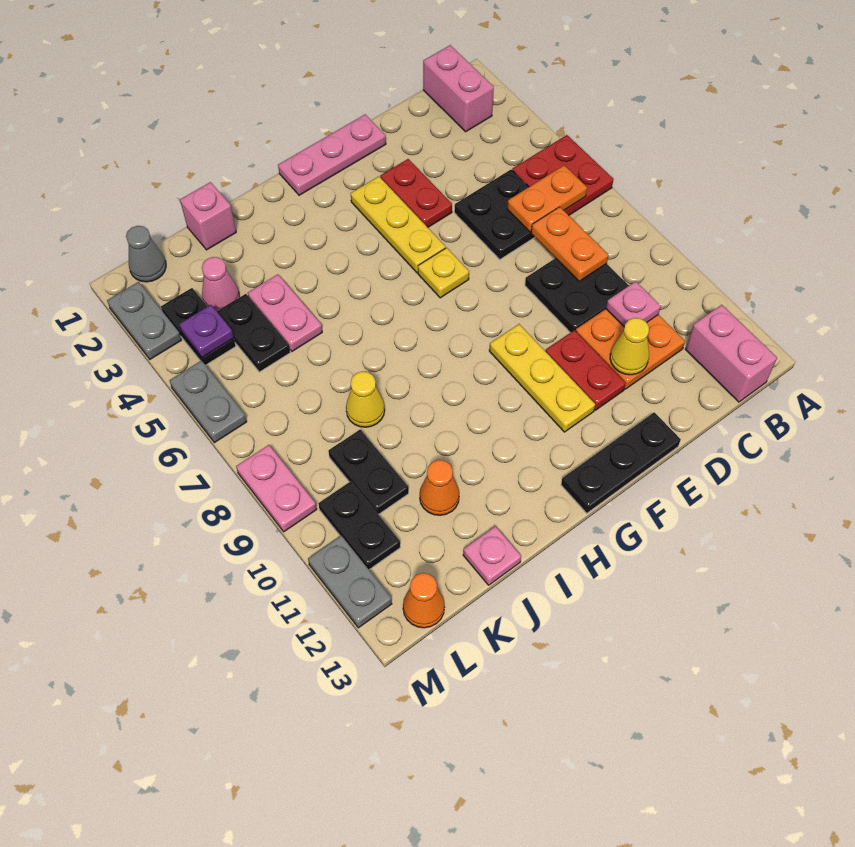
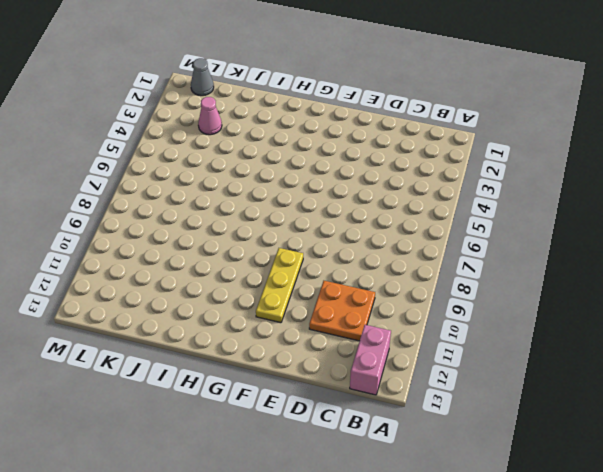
none -> red 2x2 plate [512,135,614,215]
none -> pink 1x2 brick [423,45,494,132]
none -> black 2x2 plate [454,170,535,259]
none -> black 2x2 plate [525,258,629,333]

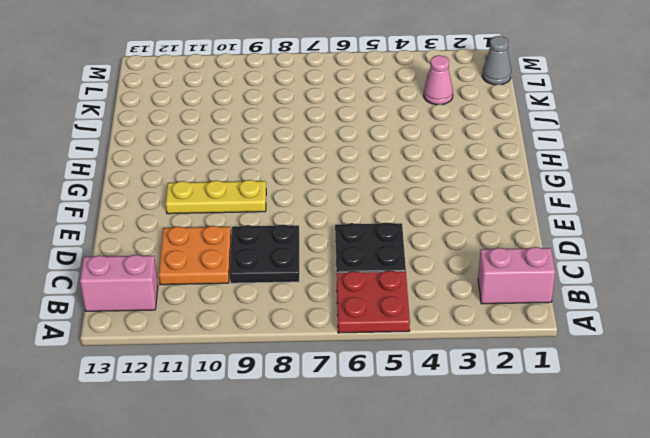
none -> pink 1x3 plate [278,115,386,195]
none -> red 1x2 plate [380,159,452,227]
none -> red 1x2 plate [546,330,626,410]
none -> black 1x3 plate [561,412,681,513]

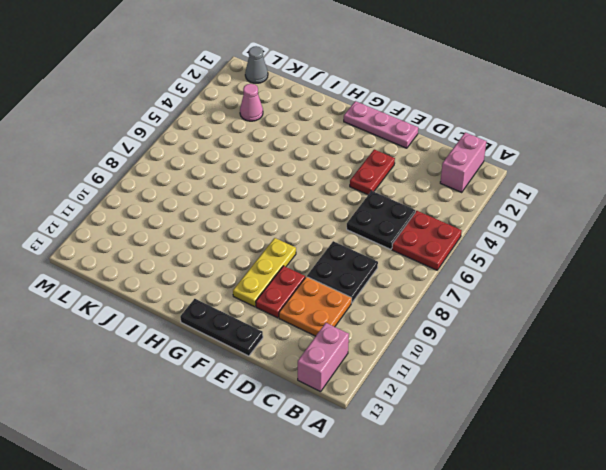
none -> yellow 1x3 plate [351,176,446,273]
none -> yellow 1x1 plate [418,248,469,298]
none -> pink 1x1 brick [180,182,236,250]
none -> pink 1x2 plate [248,274,322,351]

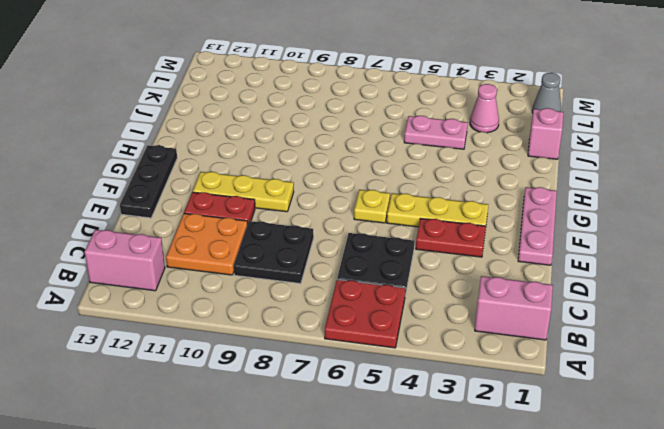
none -> yellow 1x1 cone [346,372,385,427]
none -> orange 1x1 cone [420,460,459,515]
none -> pink 1x1 plate [463,526,521,585]
none -> black 1x2 plate [217,294,290,372]

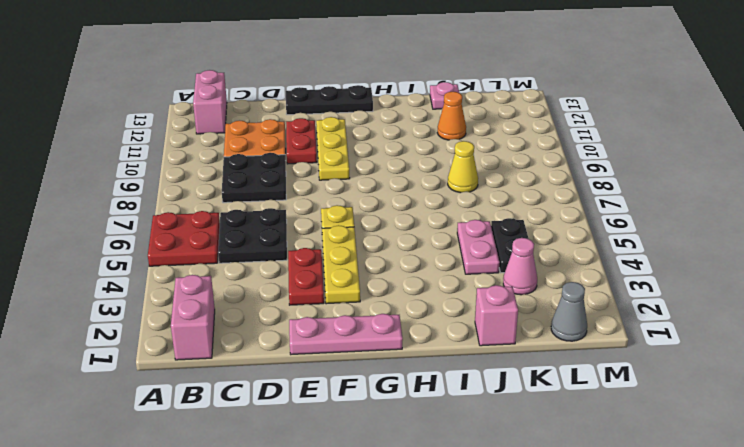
none -> black 1x2 plate [328,430,409,515]
none -> black 1x2 plate [161,288,236,365]
none -> black 1x2 plate [318,481,400,569]
none -> orange 1x1 cone [403,573,445,628]

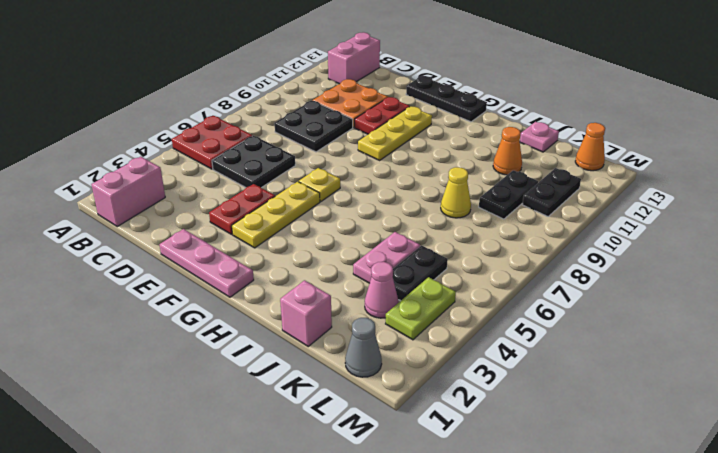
lime 1x2 plate [386,277,456,340] -> black 1x2 plate [161,288,236,365]
none -> grey 1x2 plate [107,282,181,359]
none -> grey 1x2 plate [169,361,247,443]
none -> pink 1x2 plate [236,445,317,532]
none -> grey 1x2 plate [308,536,392,628]

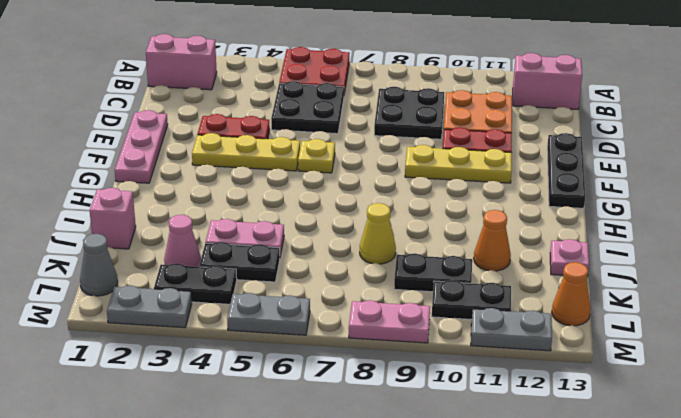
none -> orange 1x2 plate [507,165,587,232]
none -> orange 1x2 plate [531,207,609,281]
none -> pink 1x1 plate [606,281,661,326]
none -> yellow 1x1 cone [610,318,649,375]

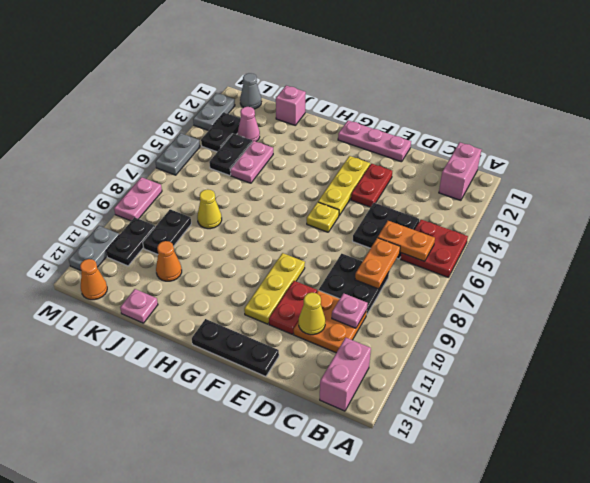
none -> purple 1x1 plate [179,305,234,358]

